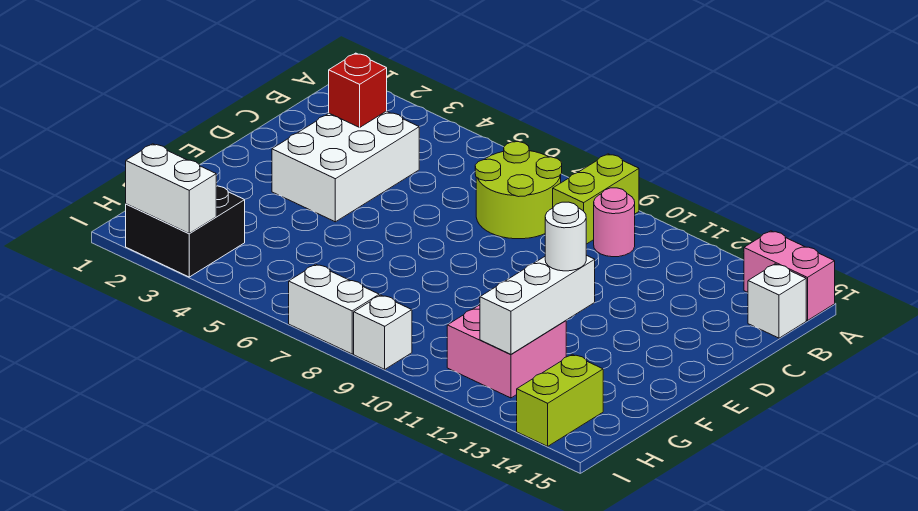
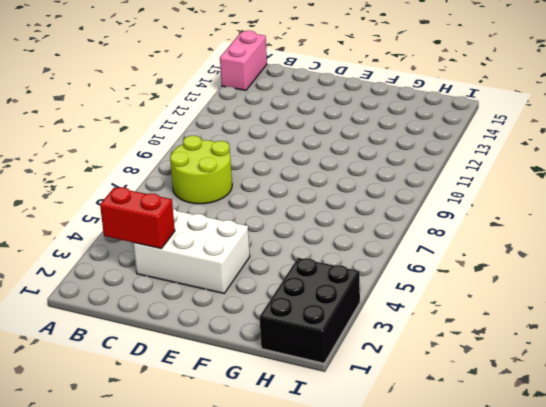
red 1x2 brick [100,187,175,248] -> red 1x1 brick [329,53,387,127]
black 2x3 brick [260,258,360,363] -> black 2x2 brick [126,186,245,277]
none -> lime 1x2 brick [553,154,639,244]
none -> pink 1x1 round brick [594,188,635,257]
none -> white 1x1 brick [748,264,806,338]

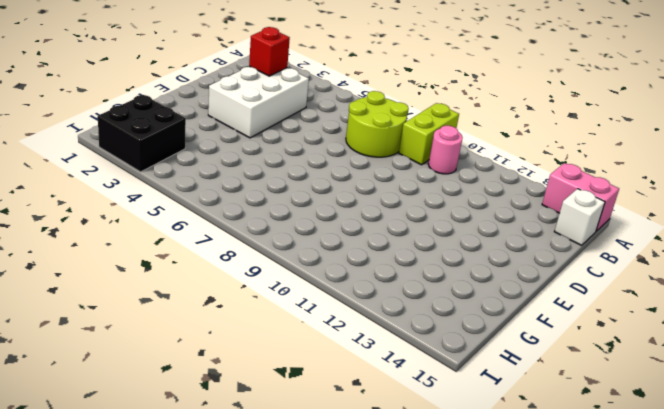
none -> pink 2x2 brick [447,305,566,398]
none -> lime 1x2 brick [517,354,603,446]
none -> white 1x2 brick [289,264,379,354]

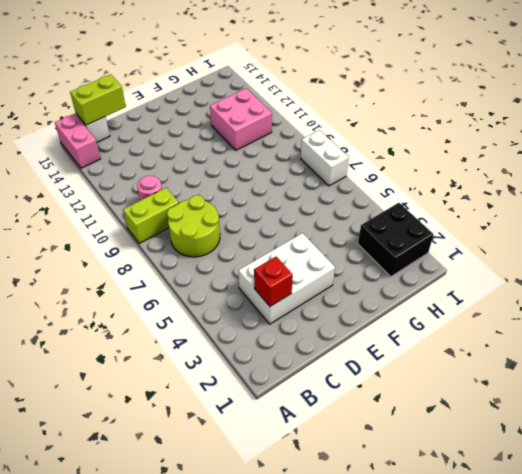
lime 1x2 brick [70,74,126,125] -> lime 1x2 brick moved to [517,354,603,446]
none -> white 1x1 brick [354,295,412,369]
none -> white 1x3 brick [480,255,595,354]
none -> white 1x2 brick [126,144,216,234]

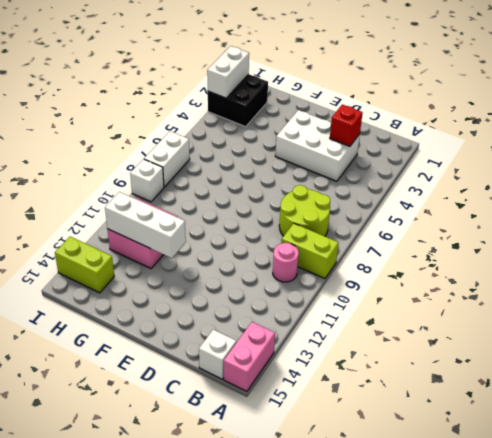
none -> white 1x1 round brick [545,202,586,271]

